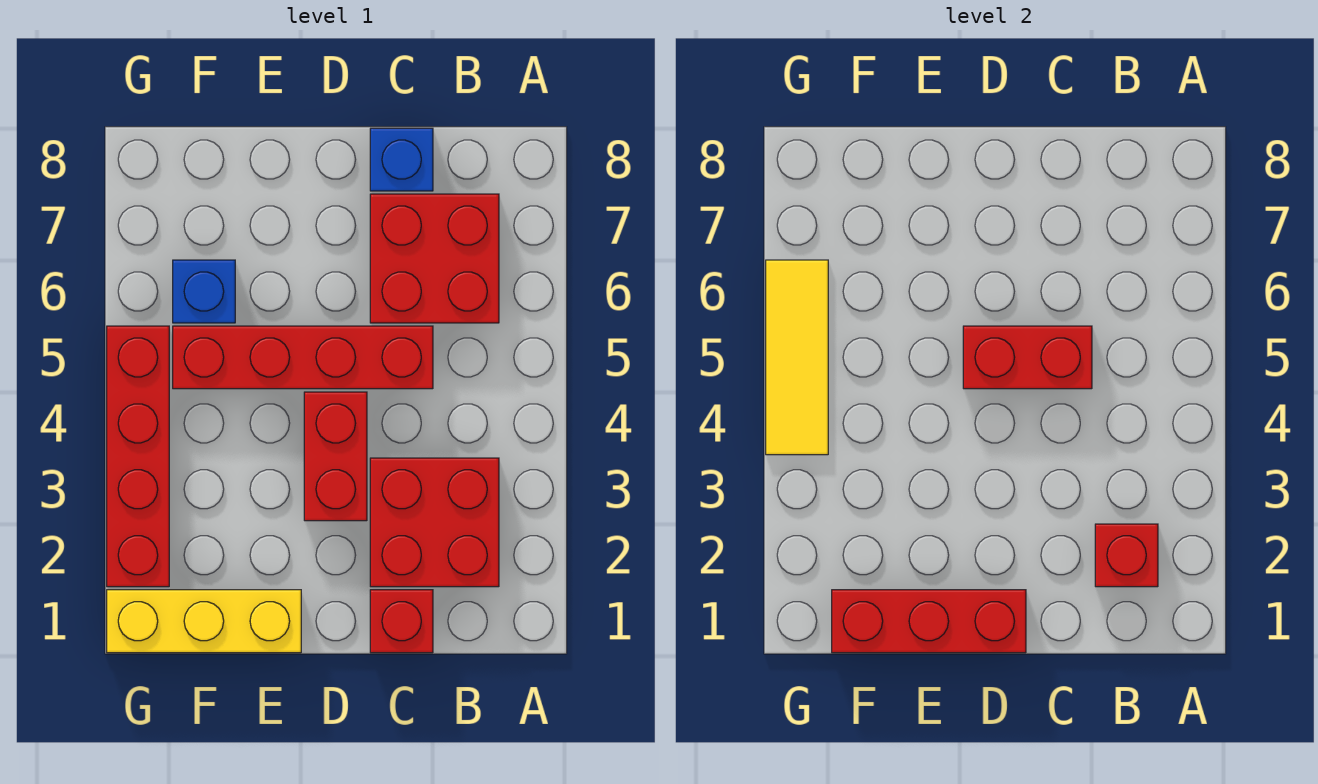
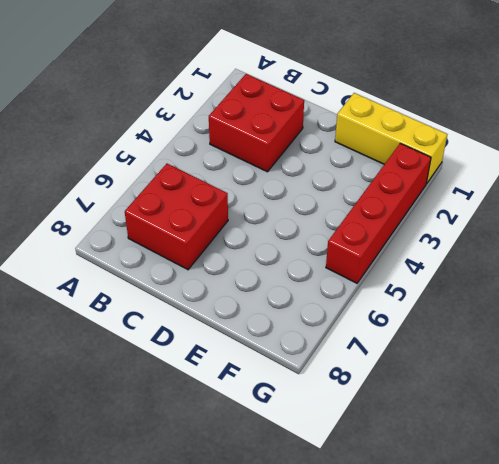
none -> red 1x1 brick [370,590,433,653]
none -> red 1x4 brick [173,326,433,389]
none -> blue 1x1 brick [370,128,433,191]

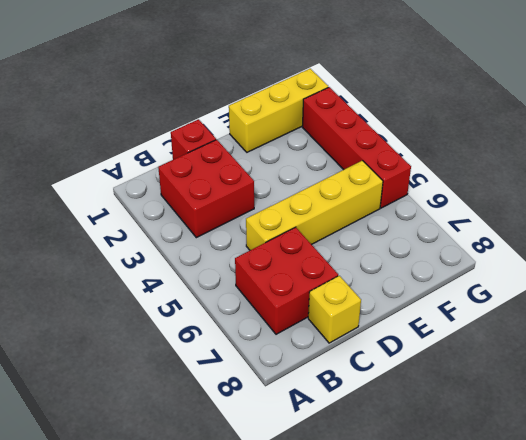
yellow 1x4 brick [246,161,383,250] -> red 1x4 brick [173,326,433,389]
yellow 1x1 brick [308,276,361,343] -> blue 1x1 brick [370,128,433,191]
none -> red 1x2 brick [304,392,367,521]
none -> blue 1x1 brick [173,260,235,323]
none -> red 1x1 brick [1095,524,1158,587]

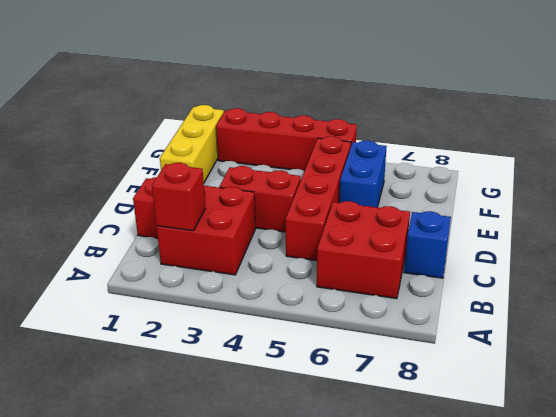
blue 1x2 brick [339,141,387,207] -> blue 1x1 brick [173,260,235,323]
none -> red 1x2 brick [963,326,1092,389]
none -> red 1x3 brick [832,590,1026,653]
none -> yellow 1x3 tile [766,260,828,455]

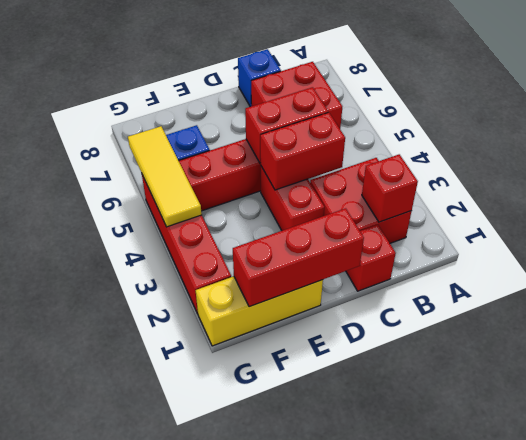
red 1x2 brick [260,112,345,190] -> none

